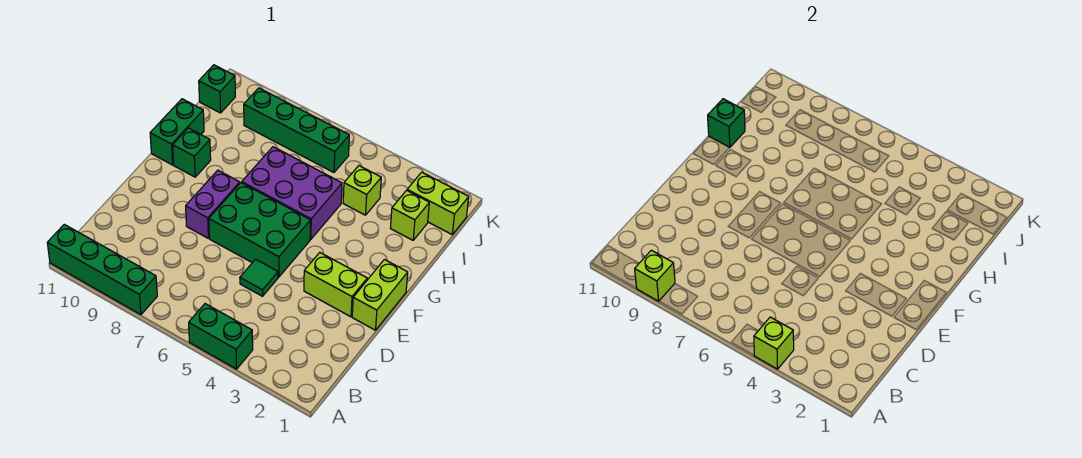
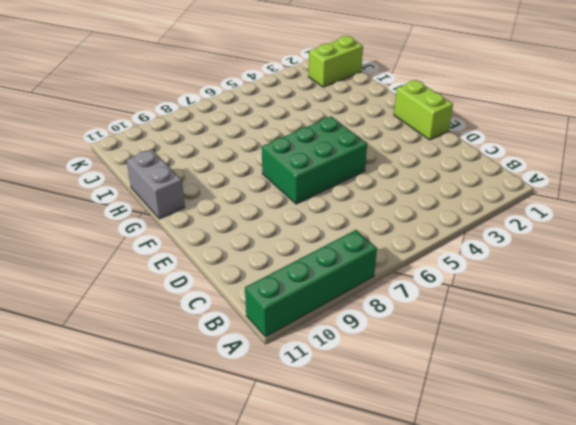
grey 1x2 brick [126,149,185,219] -> green 1x2 brick [150,99,204,165]
none -> green 1x2 brick [189,304,253,369]
none -> green 1x1 tile [240,259,278,296]
none -> lime 1x2 brick [304,253,367,317]

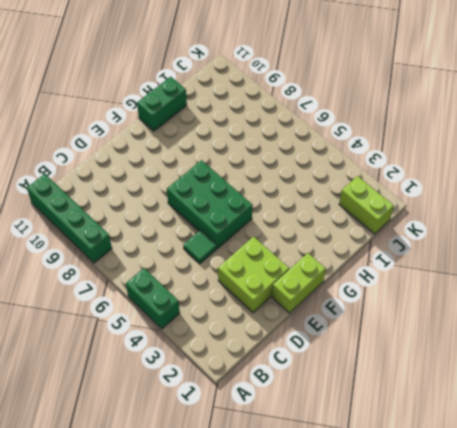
lime 2x2 brick [218,237,289,313] -> lime 1x2 brick [304,253,367,317]
none -> purple 1x2 brick [186,170,240,238]
none -> purple 2x3 brick [242,147,342,240]
none -> green 1x1 brick [173,128,211,177]

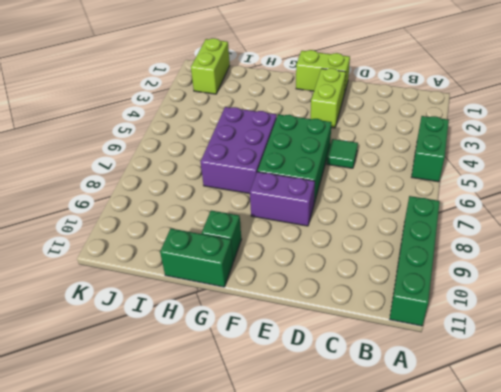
none -> lime 1x1 brick [390,190,429,240]
none -> lime 1x1 brick [343,166,381,215]
none -> green 1x4 brick [244,88,349,172]

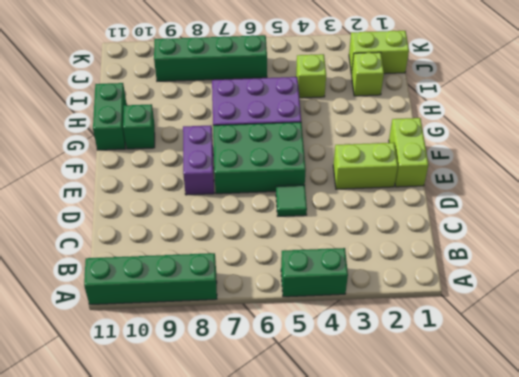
none -> green 1x1 brick [199,65,235,113]
none -> lime 1x1 brick [754,317,794,369]
none -> lime 1x1 brick [635,250,675,301]

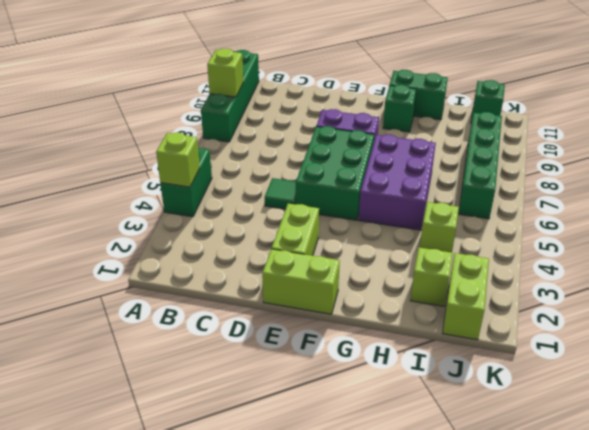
none -> green 1x1 brick [708,99,745,148]

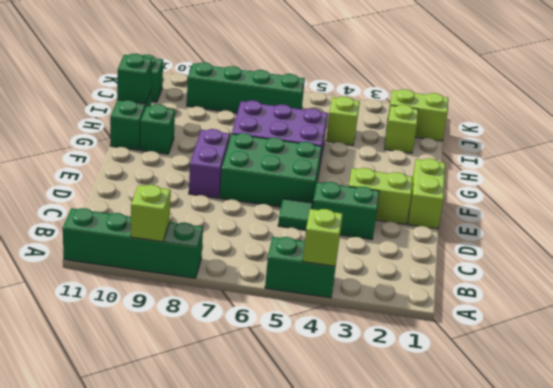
green 1x2 brick [312,182,379,239] -> none

